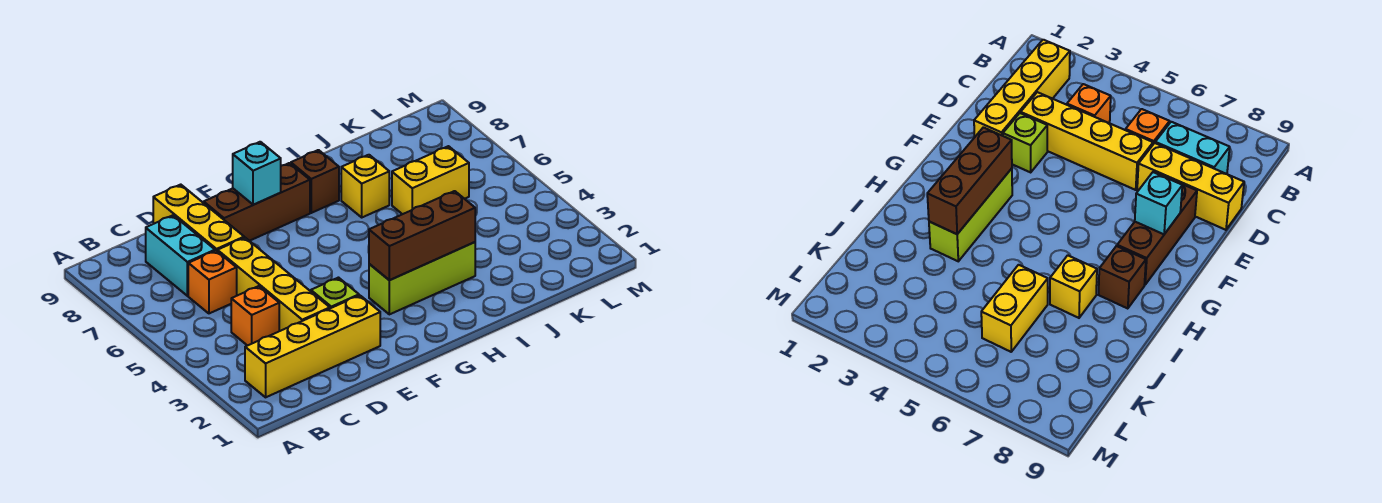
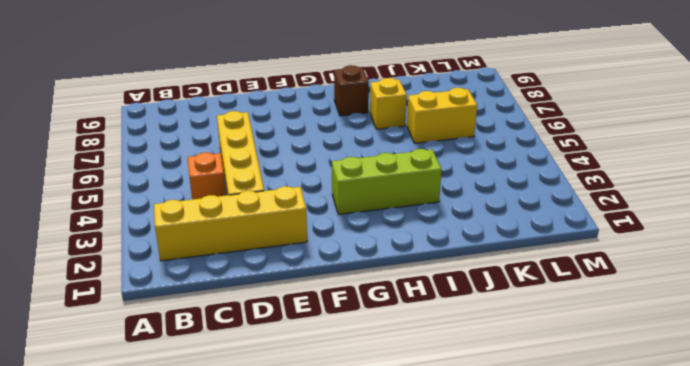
none -> orange 1x1 brick [188,251,237,313]
none -> cyan 1x2 brick [146,215,215,296]
none -> yellow 1x3 brick [153,185,244,252]

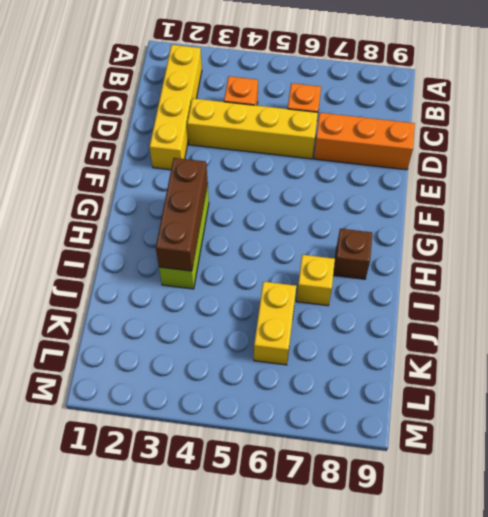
orange 1x3 brick [314,113,415,170] -> yellow 1x3 brick [153,185,244,252]
none -> cyan 1x2 brick [146,215,215,296]
none -> lime 1x1 brick [311,278,359,308]
none -> brown 1x3 brick [204,163,310,241]

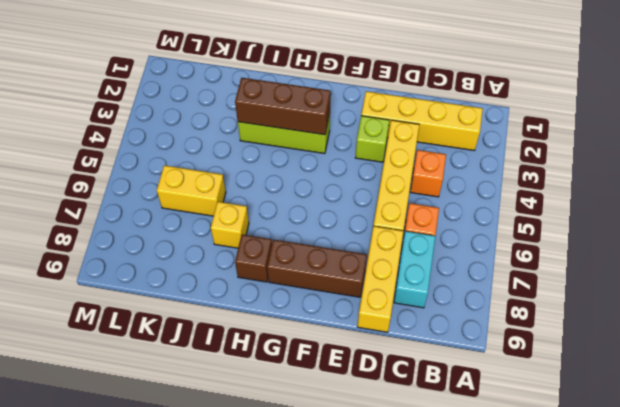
none -> cyan 1x1 brick [233,142,281,205]

